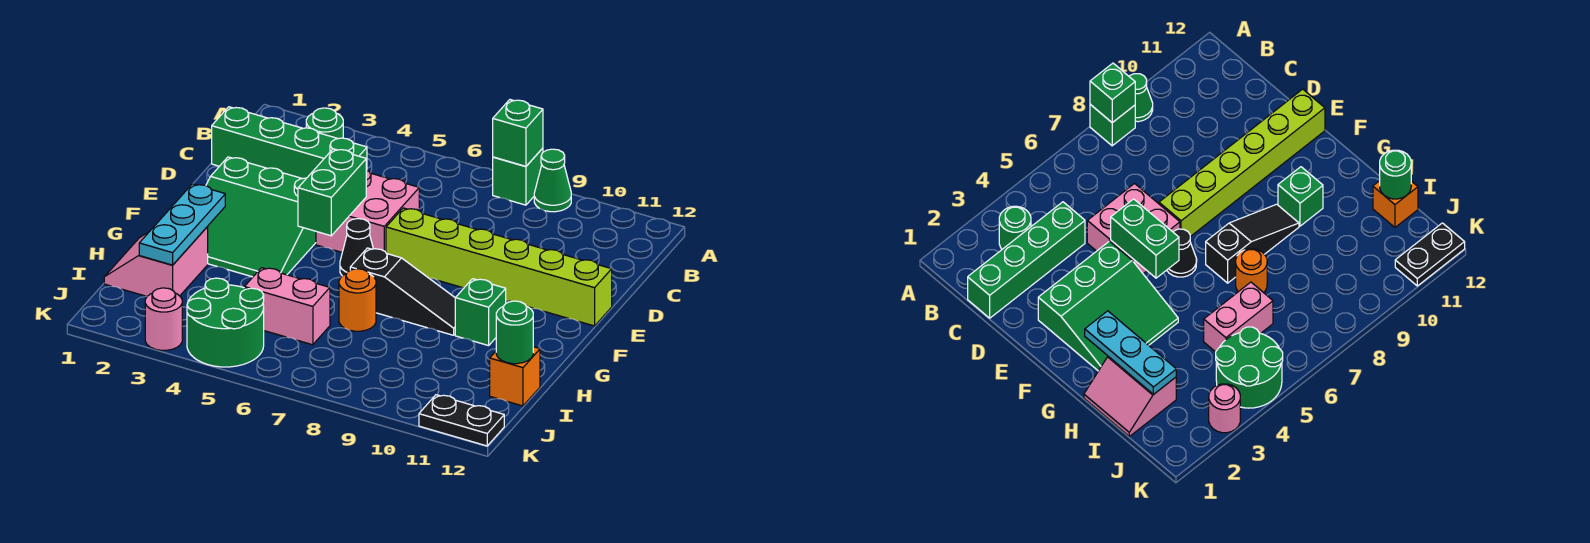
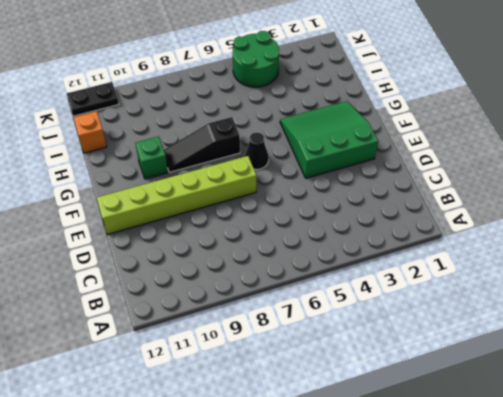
none -> green 1x1 brick [493,148,543,205]
none -> green 1x1 cone [534,149,571,212]
none -> green 1x1 round brick [306,108,343,139]

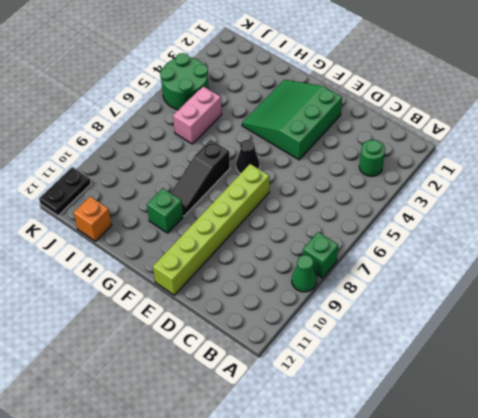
none -> green 1x4 brick [212,107,367,179]
none -> pink 2x2 brick [316,170,419,252]
none -> pink 2x2 slope [104,227,208,296]

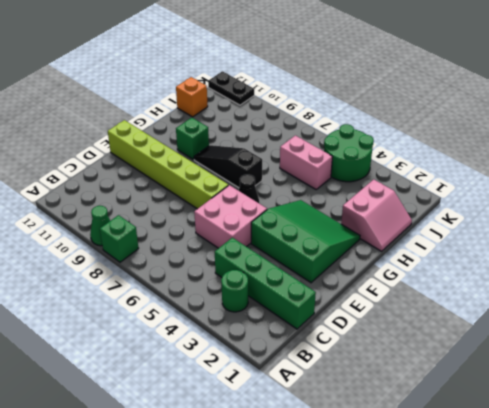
none -> orange 1x1 round brick [339,269,376,331]
none -> pink 1x1 round brick [145,288,182,350]
none -> green 1x1 brick [493,100,543,166]

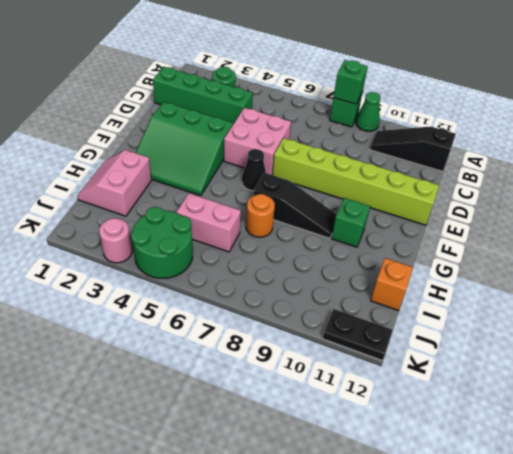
black 1x3 slope [370,127,456,172] -> none
none -> green 1x2 brick [298,149,366,236]
none -> cyan 1x3 plate [139,184,225,265]
none -> green 1x1 round brick [496,301,533,364]

